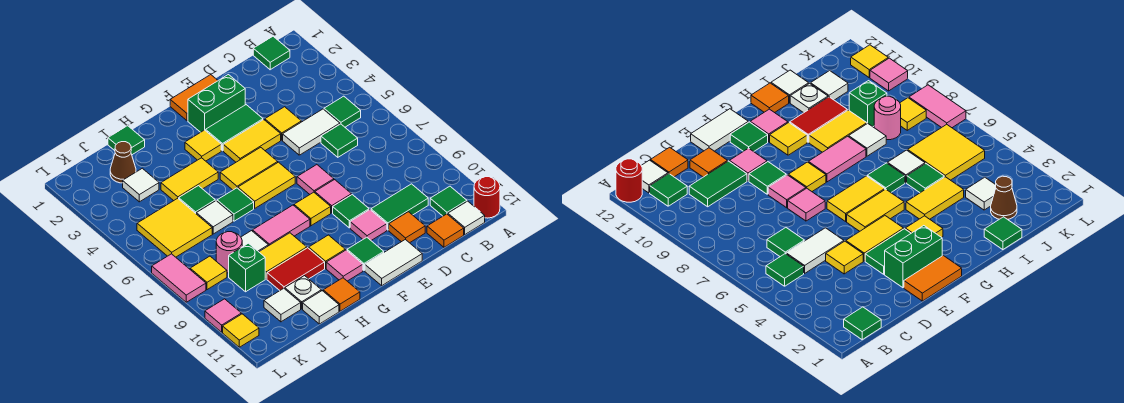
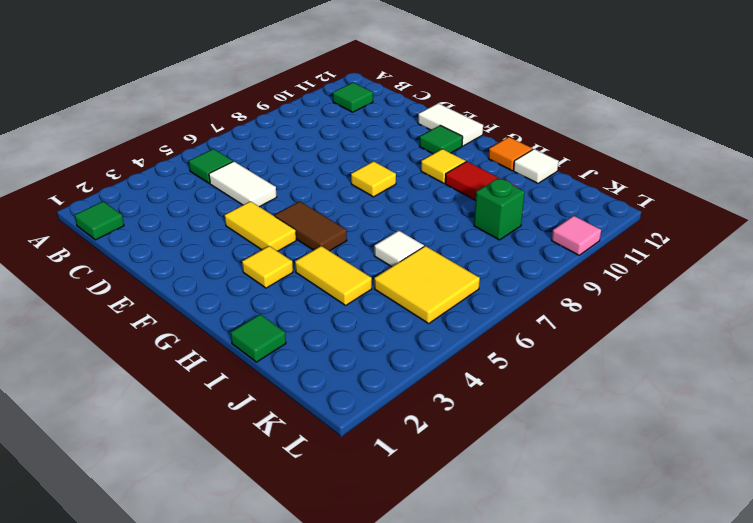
brown 1x2 tile [275,201,347,251] -> yellow 1x2 tile [220,147,278,190]
none -> red 1x1 round brick [474,177,500,218]
none -> white 1x1 tile [448,201,485,234]
none -> green 1x1 tile [321,124,358,157]
none -> green 1x2 tile [371,184,428,230]

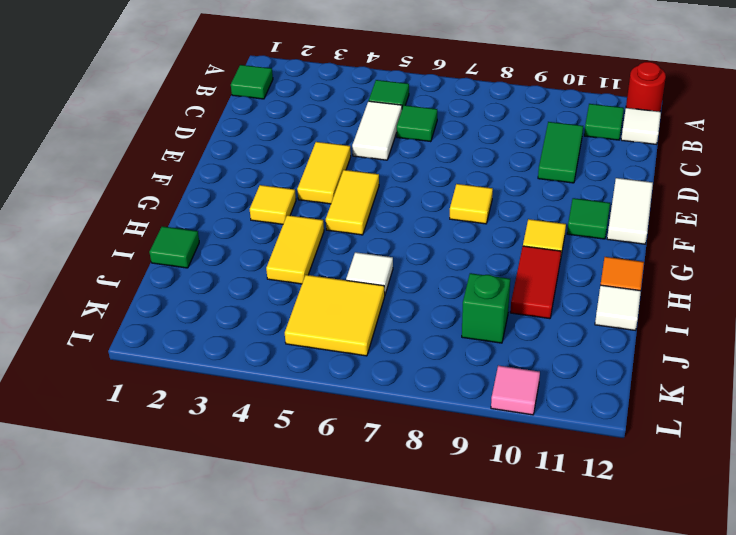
none -> orange 1x1 tile [427,214,464,247]
none -> yellow 1x1 tile [265,107,301,140]
none -> orange 1x1 tile [389,212,425,243]
none -> orange 1x2 tile [170,75,218,121]

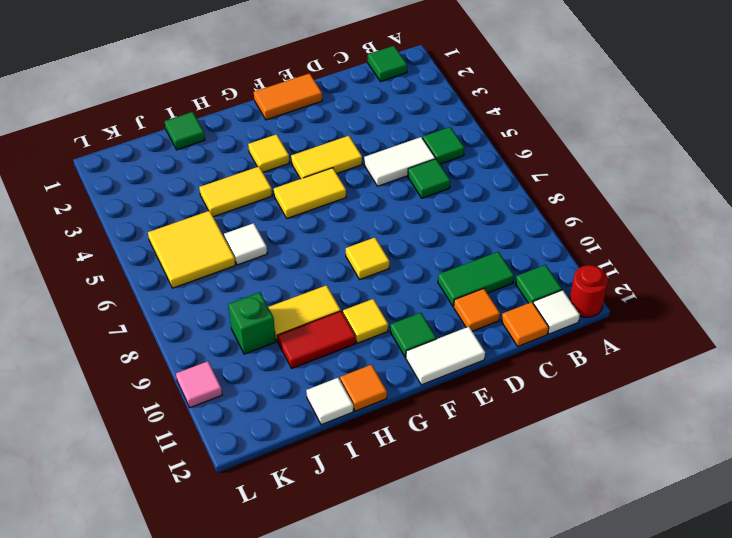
none -> yellow 1x1 tile [265,107,301,140]
none -> green 1x2 brick [188,75,245,132]
none -> green 1x2 tile [206,105,263,151]
none -> pink 1x1 tile [297,165,334,194]

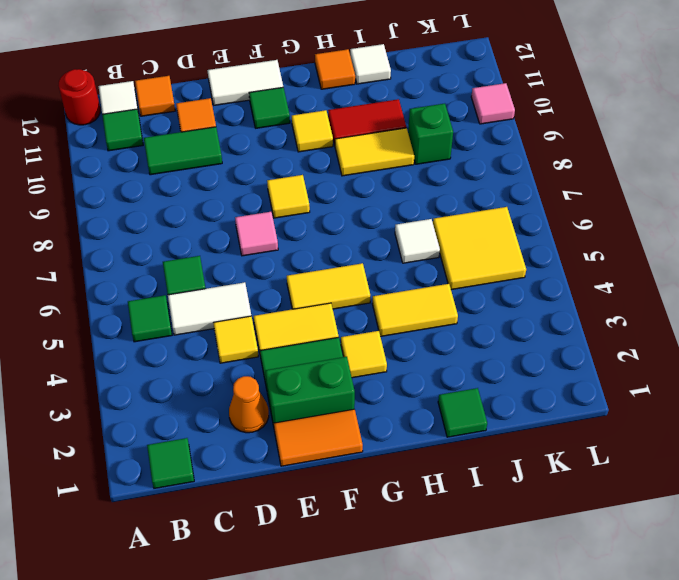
orange 1x1 cone [229,376,269,433] -> none
none -> pink 1x1 tile [315,180,351,213]
none -> green 1x1 tile [333,195,369,228]
none -> pink 1x1 tile [350,210,387,240]
none -> yellow 1x2 tile [238,162,295,208]

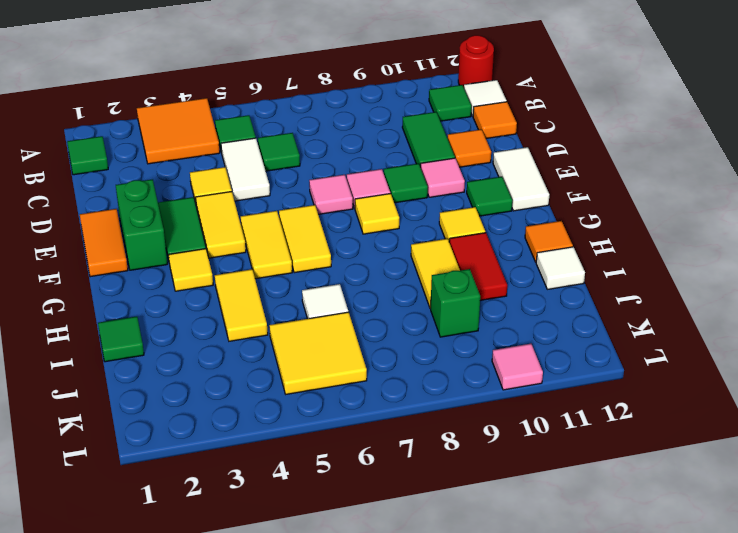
orange 2x2 tile [137,98,220,164] -> none
none -> pink 1x2 tile [253,205,310,246]
none -> pink 1x1 tile [326,250,363,281]
none -> green 1x1 tile [217,188,254,221]
none -> green 1x1 tile [179,186,215,213]

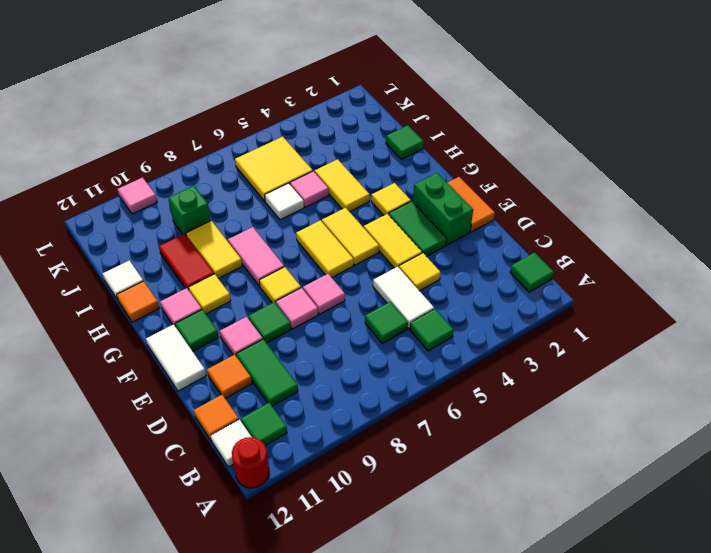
pink 1x1 tile [290,171,329,207] -> green 1x1 tile [179,186,215,213]
none -> green 1x1 tile [217,188,254,221]
none -> white 1x1 tile [241,231,268,252]
none -> white 1x1 plate [285,276,321,309]
none -> brown 1x1 cone [110,142,136,183]

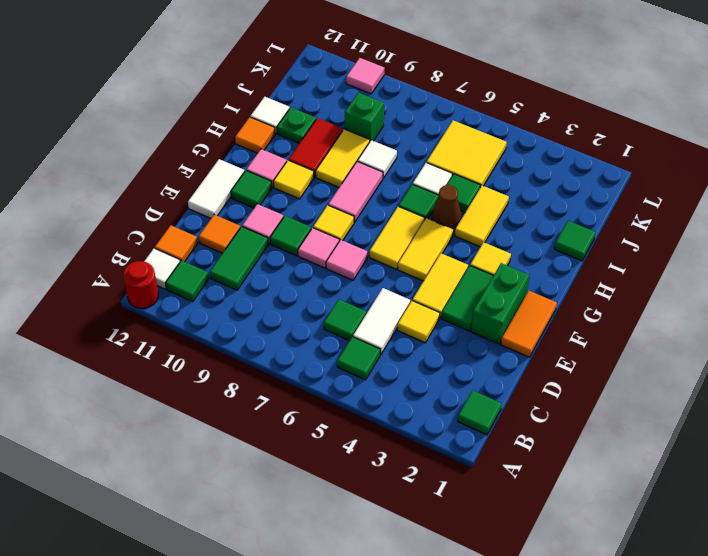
brown 1x1 cone [432,185,462,230] -> brown 1x1 cone moved to [110,142,136,183]
green 1x1 plate [277,107,316,143] -> white 1x1 plate [285,276,321,309]
none -> white 1x1 tile [123,168,159,202]
none -> pink 1x1 round brick [216,232,242,273]
none -> white 1x1 tile [264,288,301,322]
none -> yellow 1x1 tile [190,256,227,290]

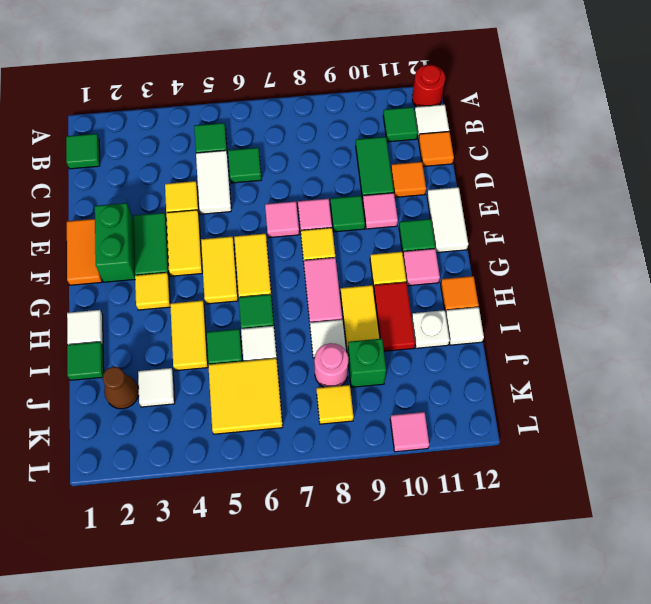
white 1x1 tile [67,310,103,345] -> white 1x1 tile moved to [264,288,301,322]
none -> pink 1x2 tile [152,254,206,302]
none -> yellow 1x1 tile [223,314,259,347]

